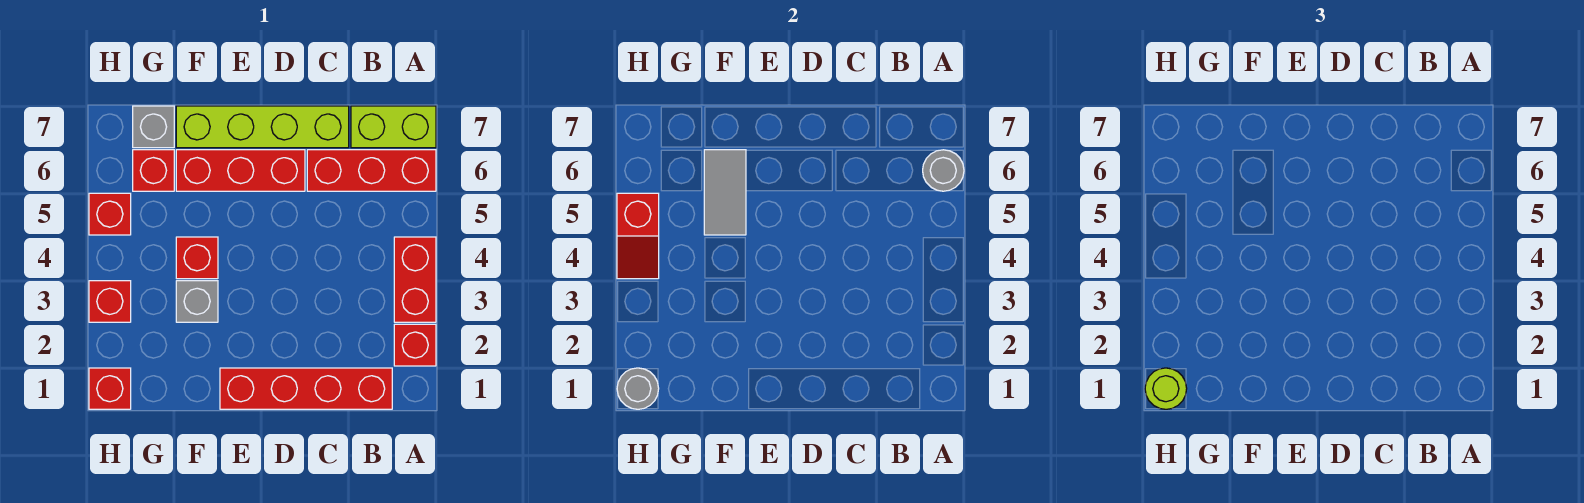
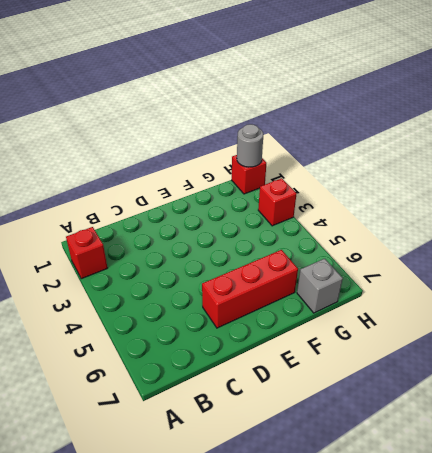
none -> red 1x2 brick [394,237,436,322]
none -> red 1x3 brick [307,150,436,191]
none -> lime 1x2 brick [351,106,436,148]

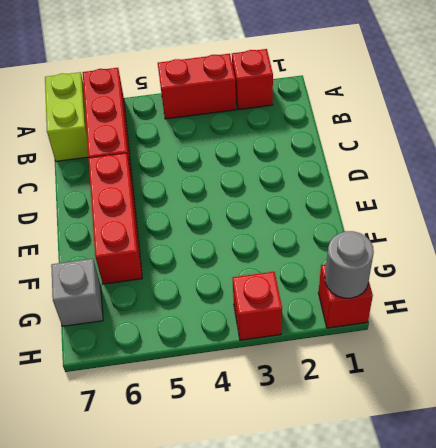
none -> red 1x4 brick [220,368,392,409]
none -> lime 1x4 brick [176,106,349,148]
none -> grey 1x1 brick [176,281,218,322]

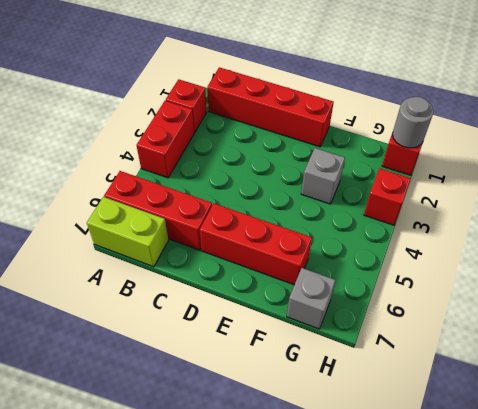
none -> lime 1x4 brick [176,106,349,148]
none -> red 1x1 brick [176,237,218,279]
none -> red 1x1 brick [133,150,174,191]

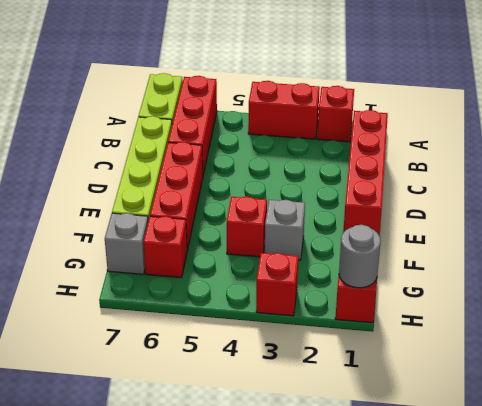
none -> red 1x1 brick [89,193,131,235]
none -> grey 1x1 round brick [923,150,964,191]
none -> grey 1x2 tile [704,150,746,235]

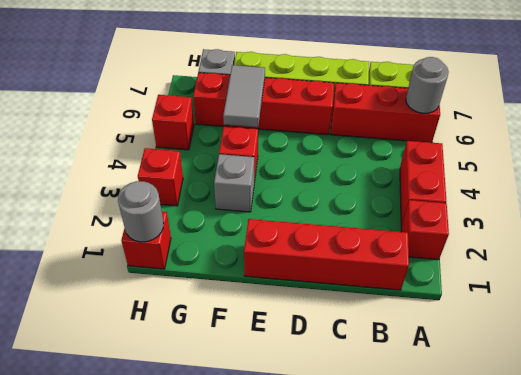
none -> red 1x2 slope [617,193,659,279]
none -> lime 1x1 round brick [1145,368,1187,409]

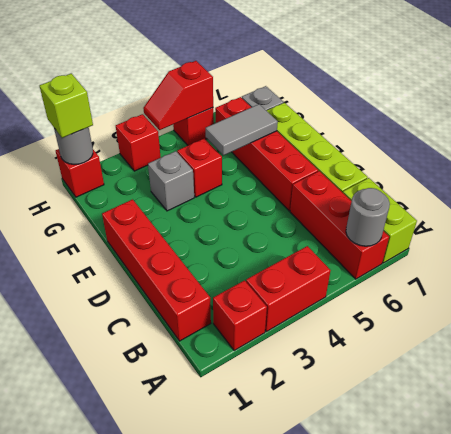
lime 1x1 brick [40,74,93,138] -> lime 1x1 round brick [1145,368,1187,409]

